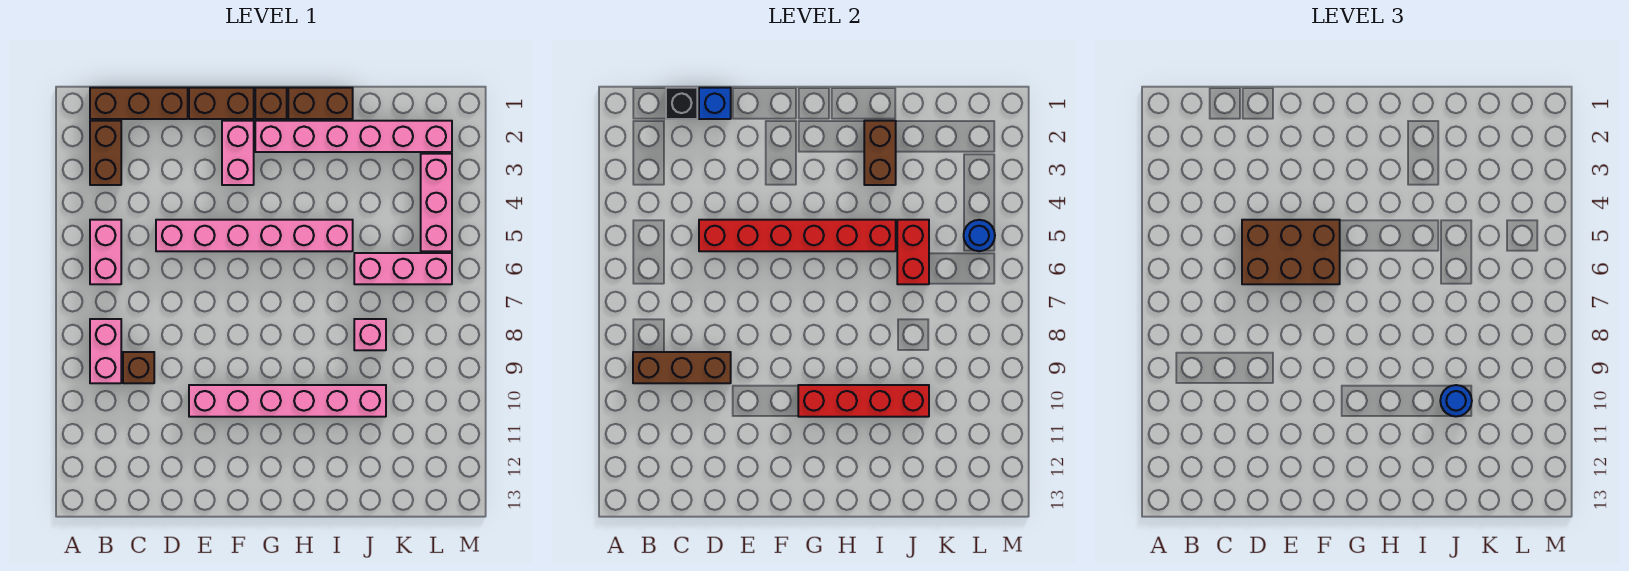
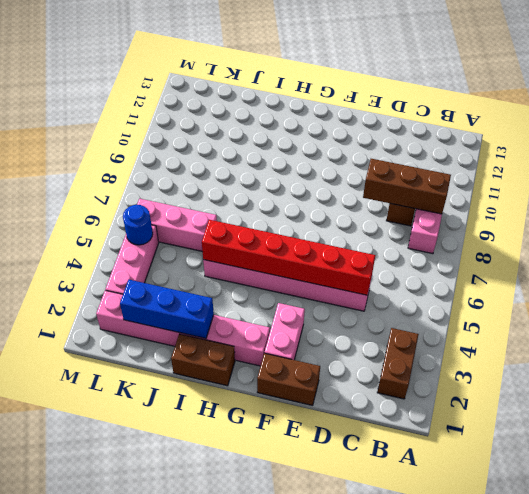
blue 1x3 brick [120,280,214,339] -> brown 1x2 brick [864,121,896,185]
none -> brown 1x3 brick [90,88,188,119]
none -> pink 1x2 brick [90,220,121,284]
none -> pink 1x6 brick [189,385,386,417]

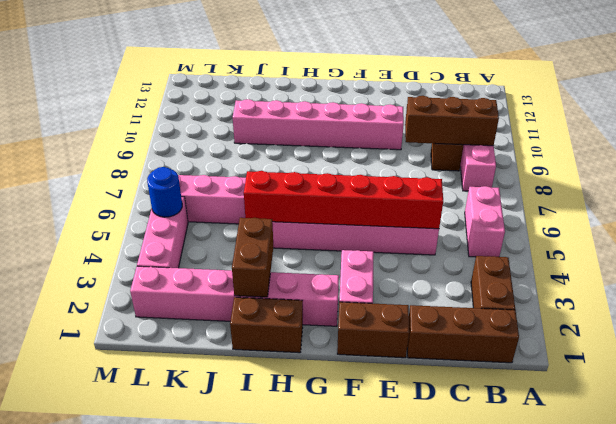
none -> brown 1x1 brick [255,88,287,119]
none -> pink 1x1 brick [354,319,386,350]
none -> black 1x1 brick [666,88,697,119]

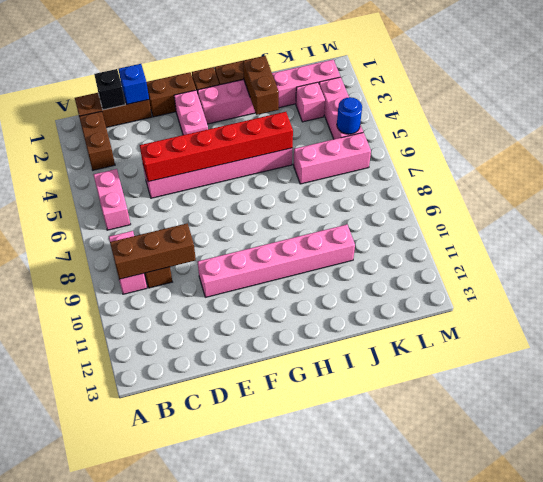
pink 1x1 brick [296,82,325,122] -> pink 1x1 brick moved to [354,319,386,350]
none -> red 1x4 brick [798,385,929,417]
none -> red 1x2 brick [897,220,929,284]
none -> brown 2x3 brick [1242,220,1340,284]

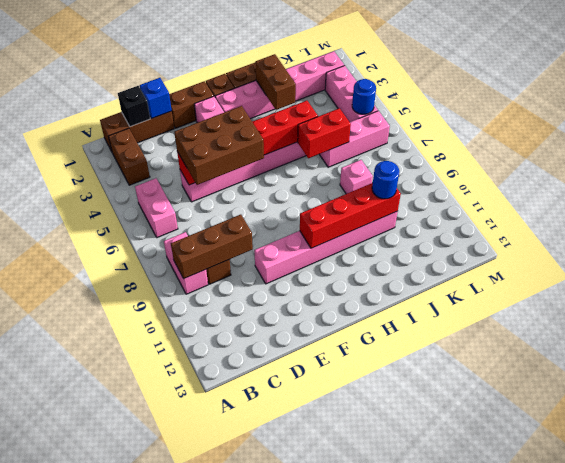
red 1x2 brick [298,108,351,158] -> red 1x2 brick turned to [897,220,929,284]

